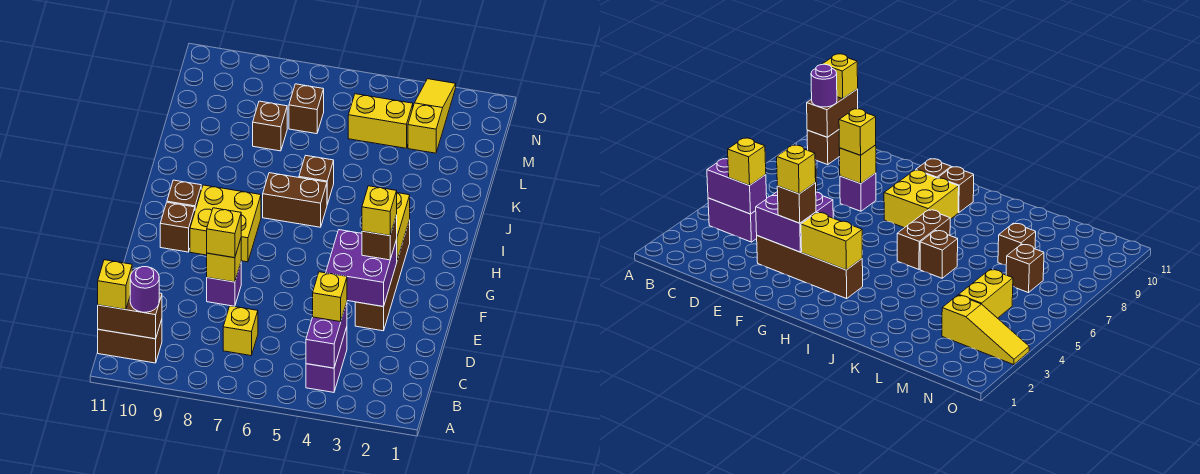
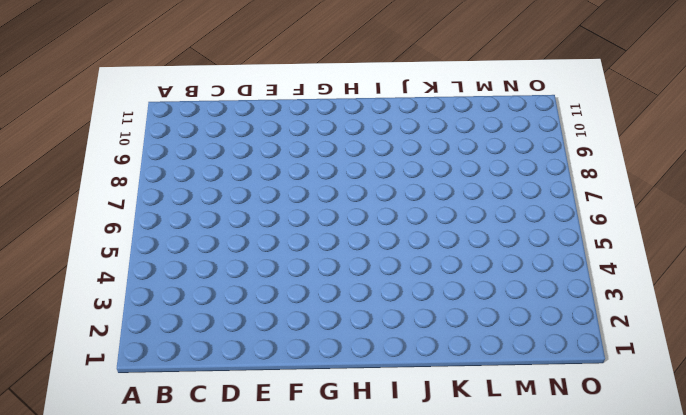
none -> purple 1x2 brick [306,327,347,392]
none -> brown 1x2 brick [98,320,162,363]
none -> yellow 1x1 brick [223,306,258,356]

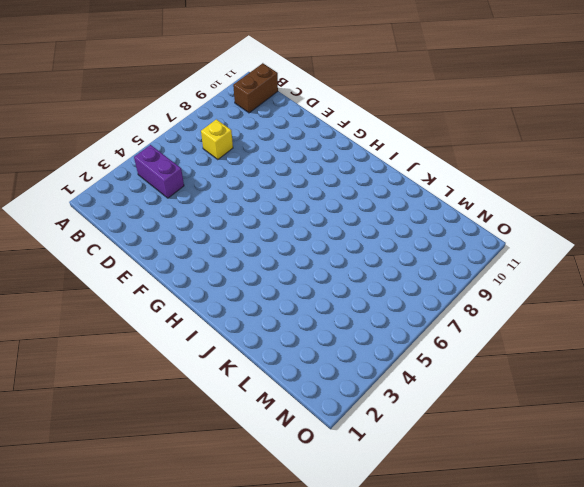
none -> brown 1x4 brick [355,220,410,331]
none -> purple 1x1 brick [207,263,241,306]
none -> yellow 2x2 brick [190,185,261,262]

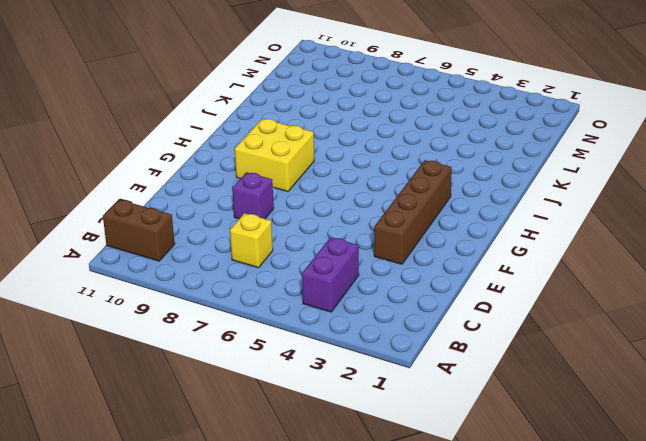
none -> brown 1x1 brick [160,202,195,252]
none -> brown 1x1 brick [167,180,201,210]
none -> brown 1x2 brick [263,173,327,227]

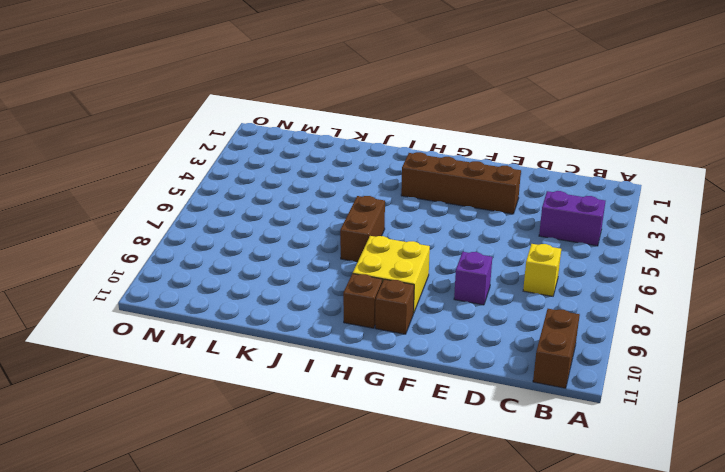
none -> brown 1x1 brick [299,155,334,204]
none -> brown 1x1 brick [253,101,287,151]
none -> yellow 1x3 slope [408,79,456,153]

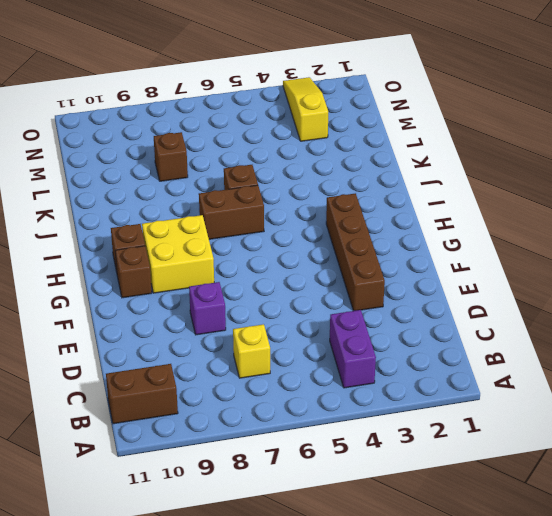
none -> yellow 1x2 brick [348,94,413,148]
none -> brown 1x1 brick [289,84,324,134]
none -> purple 1x2 brick [306,303,347,368]

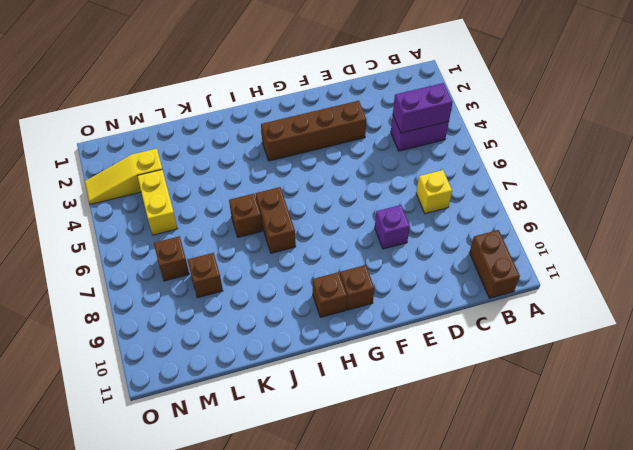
none -> yellow 2x2 brick [190,185,261,262]
none -> brown 1x2 brick [98,293,162,339]
none -> purple 2x2 brick [326,230,397,307]

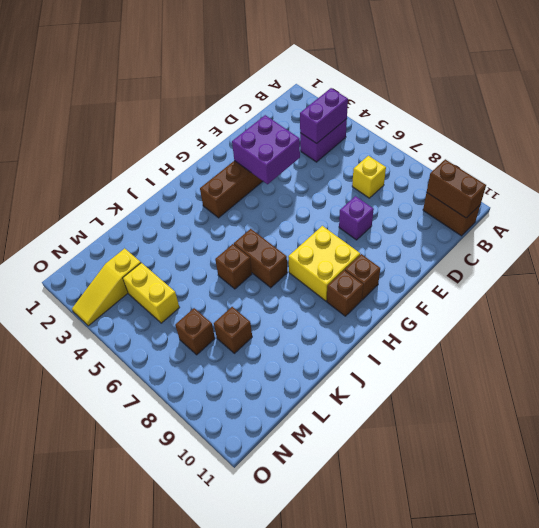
none -> yellow 1x1 brick [207,239,241,282]
none -> yellow 1x2 brick [396,193,410,260]
none -> purple 1x1 round brick [130,267,159,312]

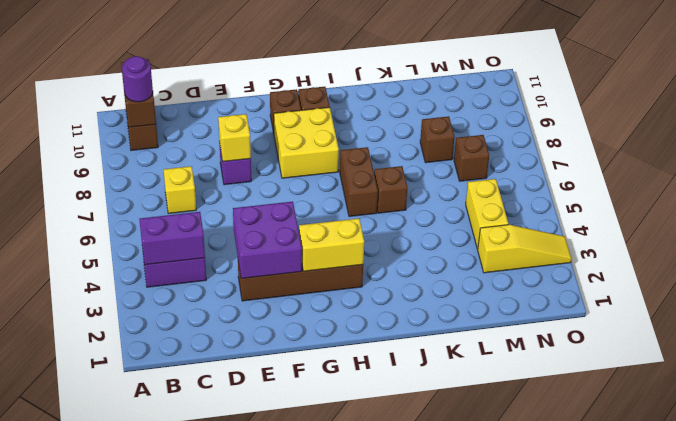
none -> yellow 1x1 brick [98,260,132,310]
none -> yellow 1x1 brick [313,272,347,322]
none -> yellow 1x1 brick [207,208,241,258]

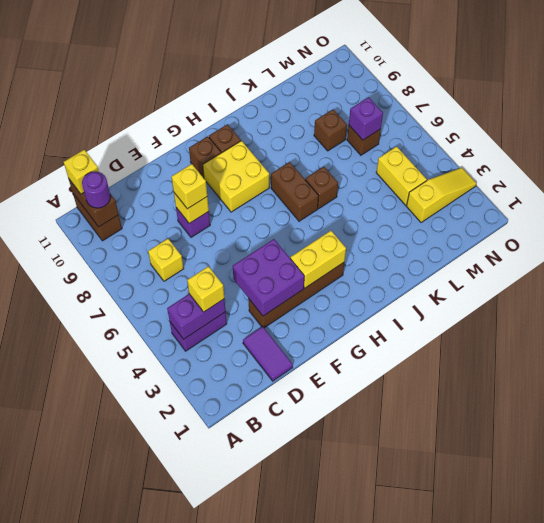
purple 1x2 tile [243,327,293,381] -> none
purple 1x1 brick [349,97,383,140] -> none
none -> brown 1x1 brick [362,215,397,260]
none -> yellow 1x1 brick [362,186,397,236]

